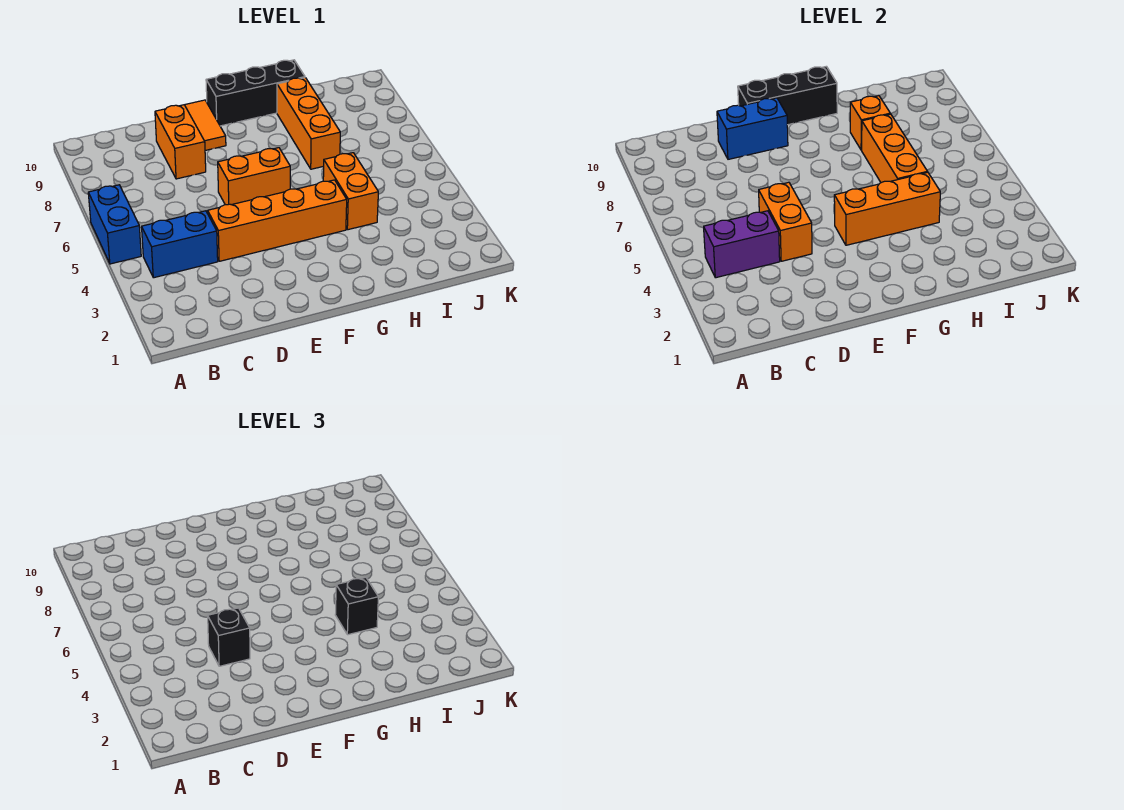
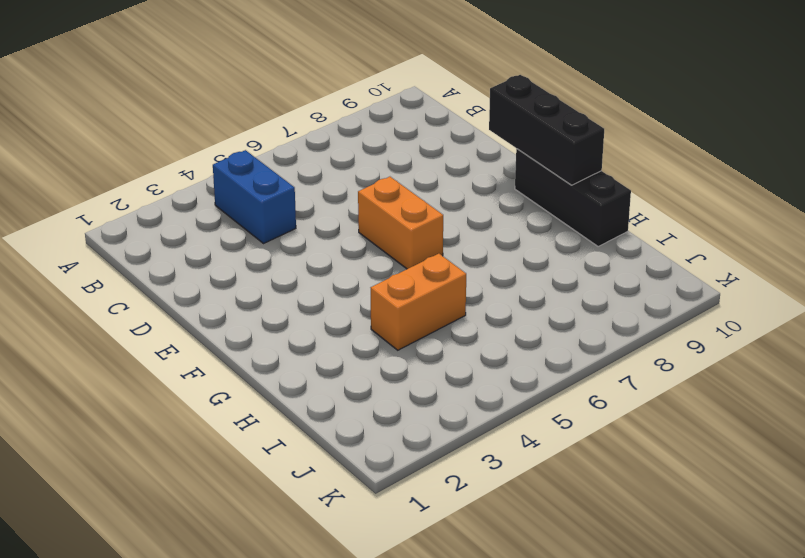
none -> blue 1x2 brick [88,185,141,264]
none -> orange 1x4 brick [208,180,347,261]
none -> orange 1x2 brick [155,105,206,179]

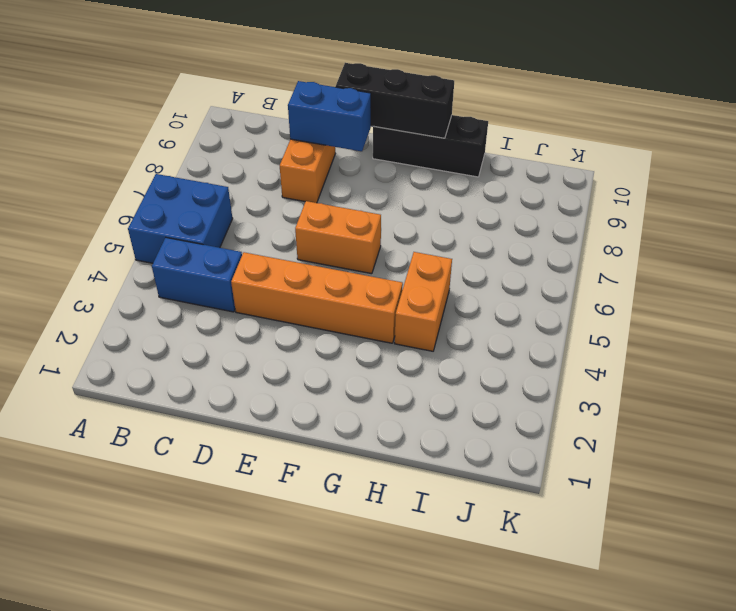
blue 2x2 brick [128,174,233,263] -> blue 1x2 brick [88,185,141,264]
none -> orange 1x2 tile [185,100,226,150]
none -> orange 1x3 brick [277,78,340,169]
none -> purple 1x2 brick [704,211,780,278]

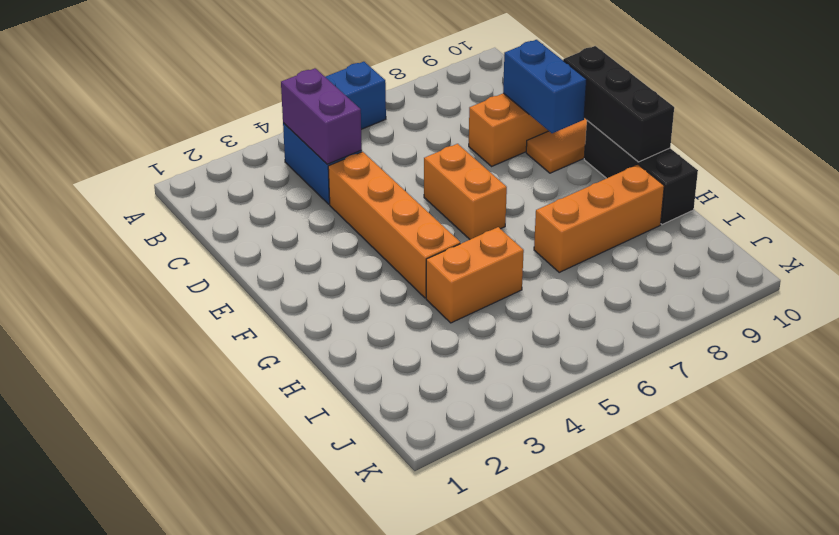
none -> orange 1x2 brick [759,182,812,261]
none -> orange 1x3 brick [834,172,940,245]
none -> orange 1x3 brick [862,114,927,183]

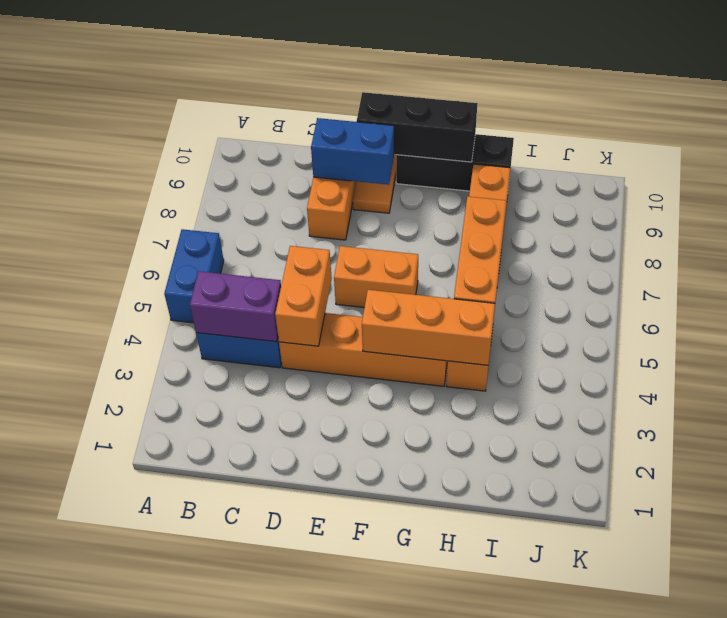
none -> orange 1x1 brick [850,96,890,150]
none -> black 1x1 brick [208,608,250,666]
none -> black 1x1 brick [335,577,378,635]

